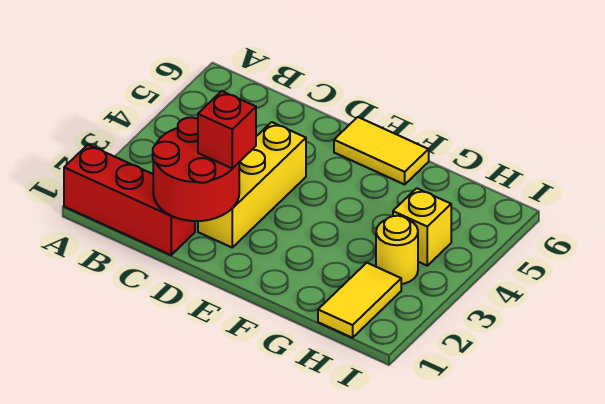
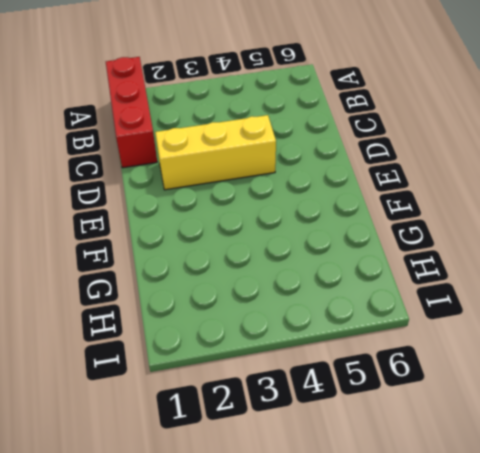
none -> yellow 1x2 tile [334,117,429,184]
none -> yellow 1x2 tile [318,263,401,338]

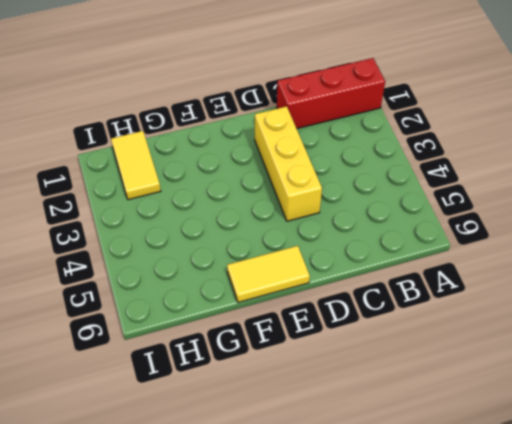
none -> yellow 1x1 round brick [376,216,418,284]
none -> yellow 1x1 brick [393,188,451,266]

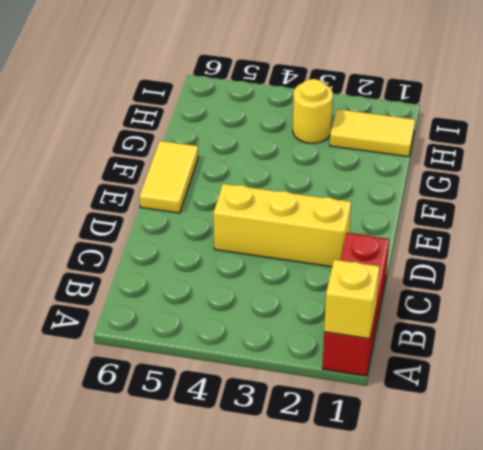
yellow 1x1 brick [324,260,380,339] -> yellow 1x1 brick moved to [393,188,451,266]
none -> red 2x2 round brick [153,118,239,221]
none -> red 1x1 brick [198,91,256,169]

